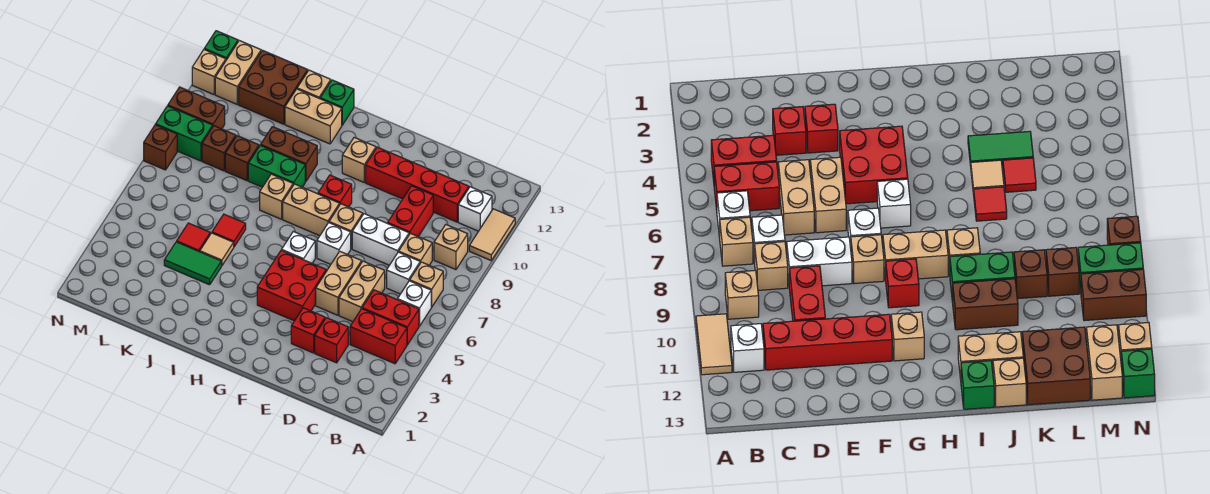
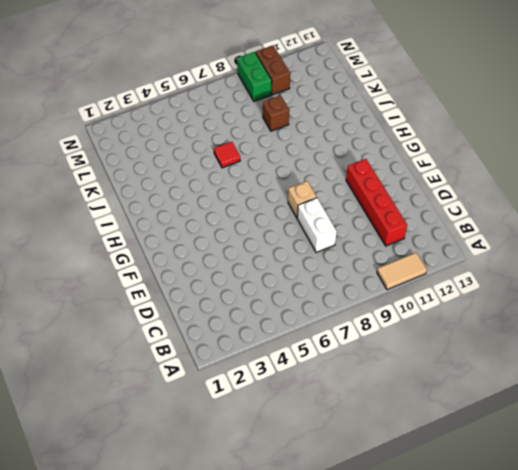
none -> red 1x2 brick [350,309,407,364]
none -> red 1x2 brick [362,290,419,345]
none -> white 1x1 brick [398,281,431,326]
none -> tan 1x1 brick [410,262,443,307]

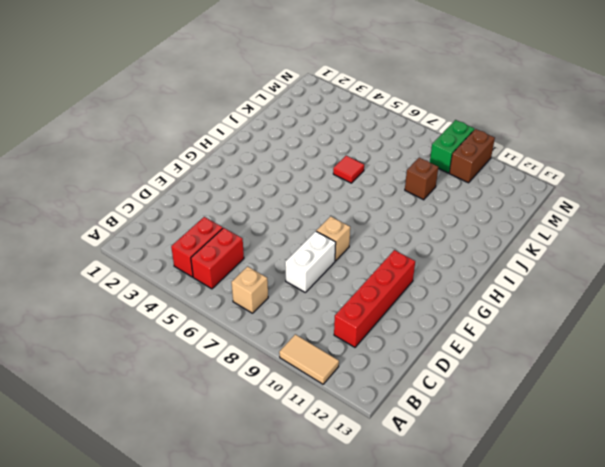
none -> white 1x1 brick [398,281,431,326]
none -> tan 1x1 brick [434,225,468,270]
none -> white 1x1 brick [458,187,492,231]
none -> white 1x1 brick [387,252,420,294]

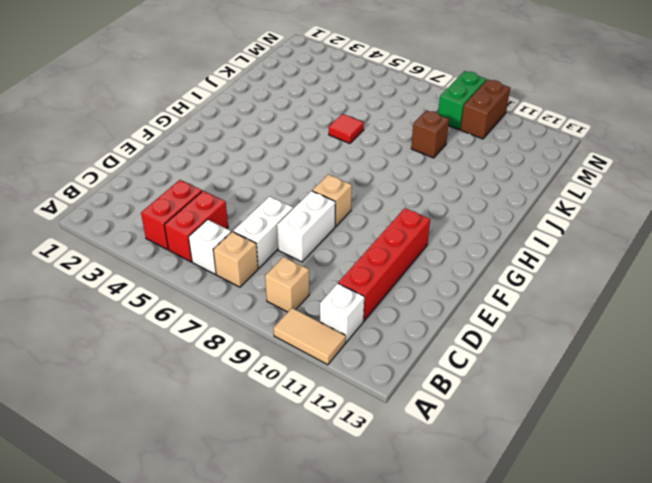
white 1x2 brick [233,196,293,268] -> white 1x1 brick [387,252,420,294]
none -> tan 1x1 brick [399,233,432,265]
none -> red 1x1 brick [315,318,348,363]
none -> tan 1x2 brick [339,261,385,322]
none -> red 1x2 brick [388,186,433,236]

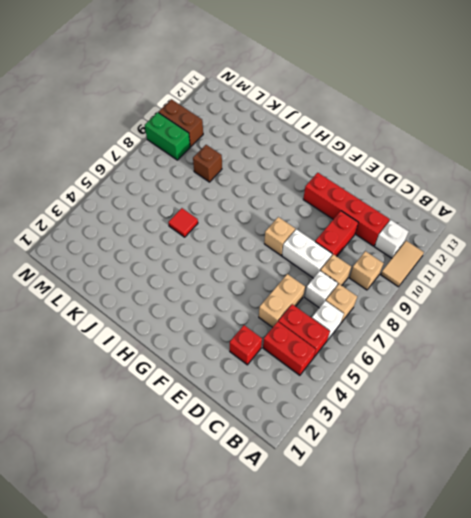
none -> red 1x1 brick [291,308,325,353]
none -> tan 1x2 brick [316,251,362,315]
none -> red 2x2 brick [257,250,326,321]
none -> white 1x1 brick [317,223,351,264]

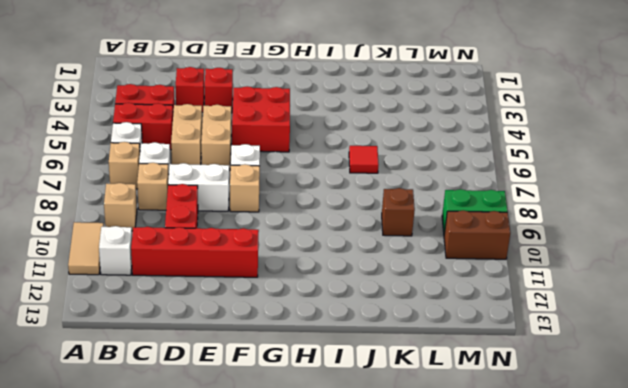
none -> white 1x1 brick [282,232,315,263]
none -> tan 1x2 brick [283,184,340,236]
none -> red 1x1 brick [318,175,352,207]
none -> tan 1x1 brick [342,137,376,182]

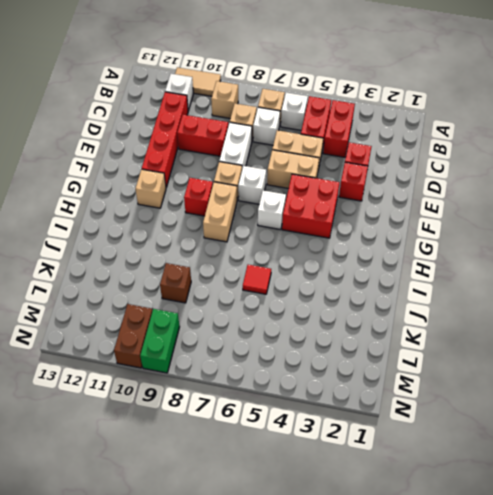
none -> tan 1x1 brick [260,174,293,219]
none -> green 1x2 brick [248,145,305,187]
none -> brown 1x2 brick [261,127,317,182]
none -> tan 1x2 brick [285,89,342,144]

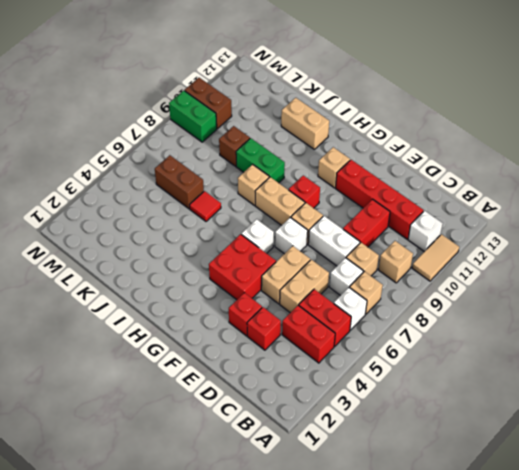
brown 1x2 brick [155,155,204,209] -> brown 1x2 brick moved to [261,127,317,182]
none -> green 1x1 brick [320,80,354,125]
none -> green 1x2 tile [164,242,221,285]
none -> tan 1x1 tile [200,233,234,266]
none -> tan 1x1 brick [297,70,331,99]

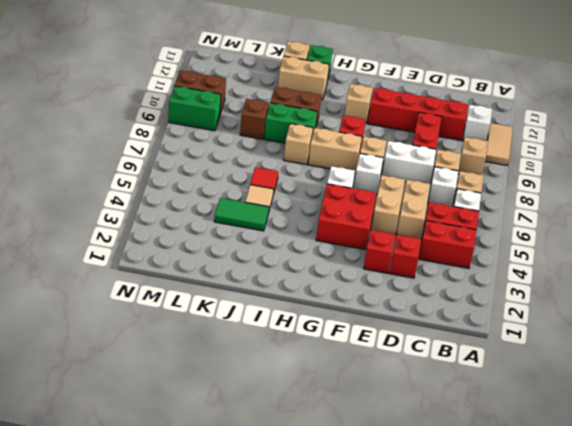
none -> red 1x1 tile [177,223,210,252]
none -> brown 2x2 brick [239,50,308,124]
none -> brown 1x1 brick [202,126,236,171]
none -> tan 1x2 brick [215,41,261,104]

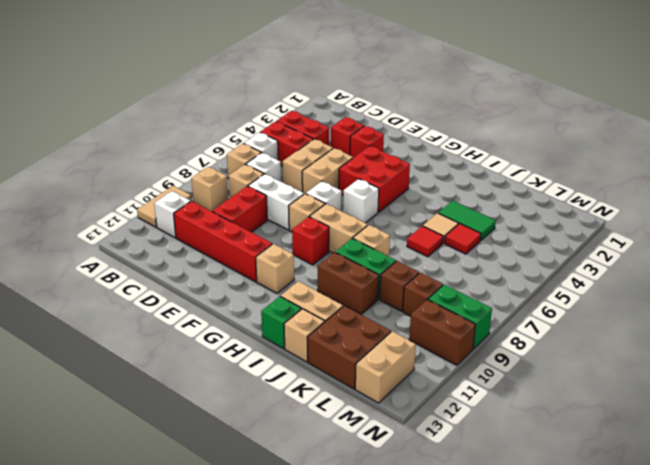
none -> brown 1x1 brick [144,125,177,170]
none -> tan 1x1 brick [192,50,226,94]
none -> green 1x1 brick [204,31,238,60]

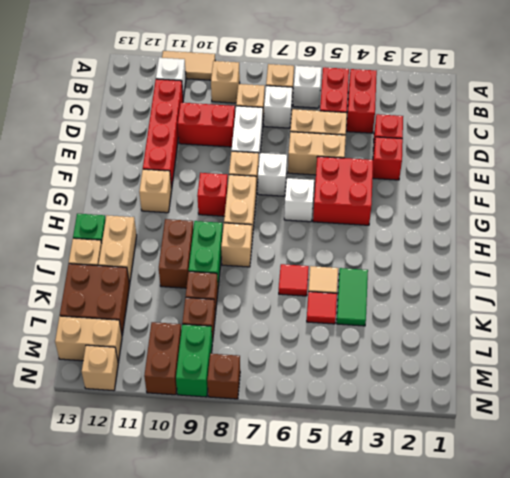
none -> green 1x1 brick [204,31,238,60]

